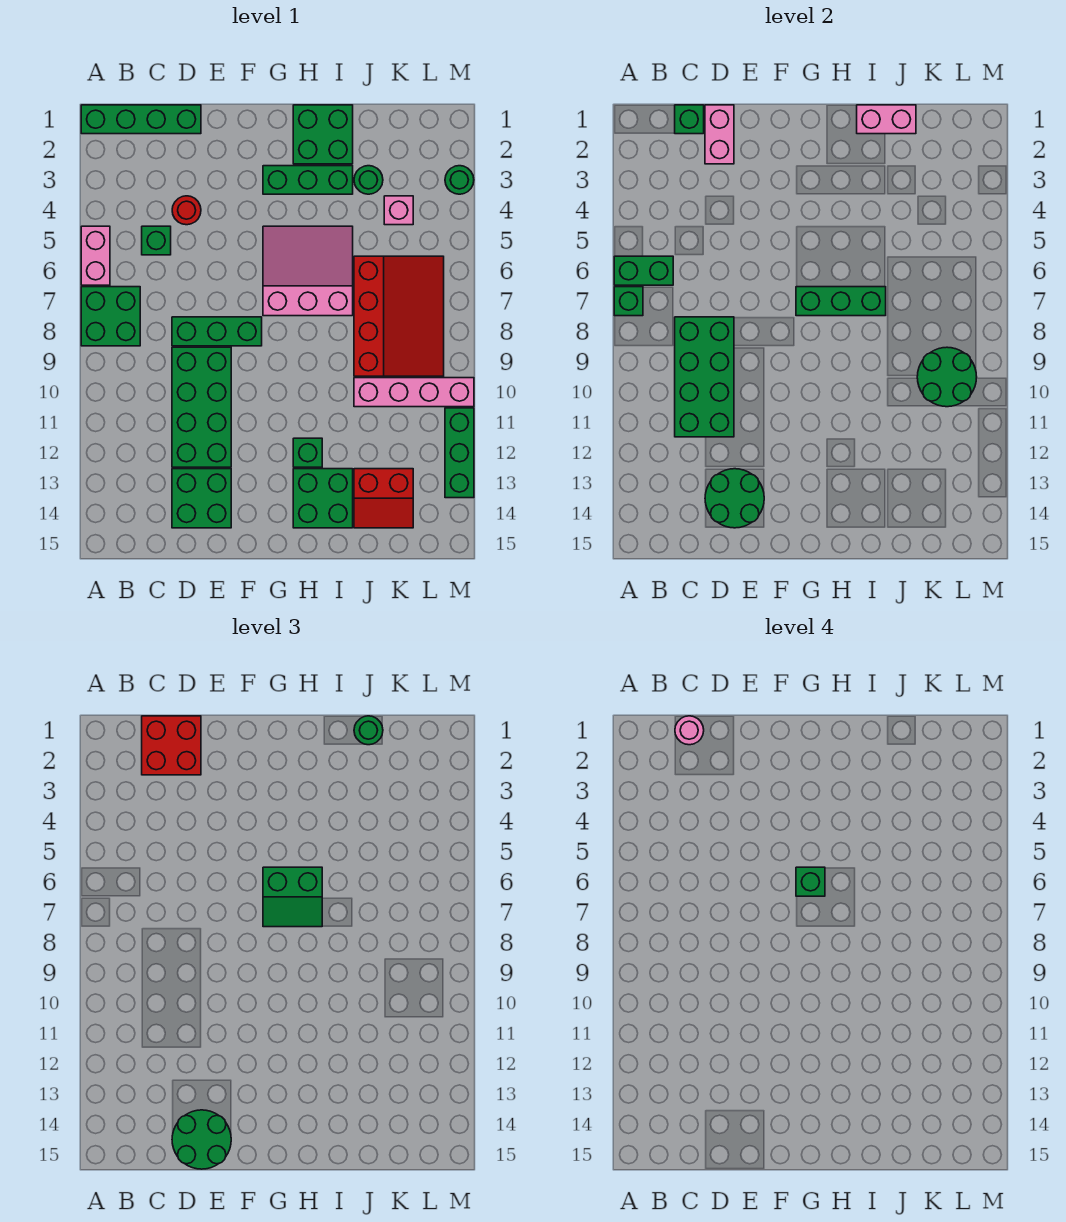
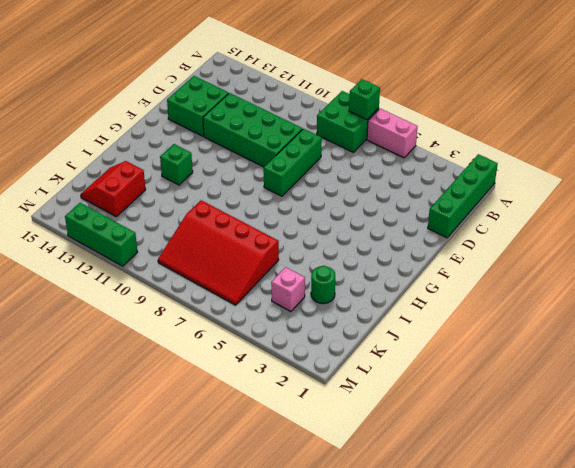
none -> green 1x1 brick [142,226,171,255]
none -> red 1x1 round brick [172,196,201,225]
none -> green 1x3 brick [263,166,353,194]
none -> pink 3x3 slope [263,226,353,316]

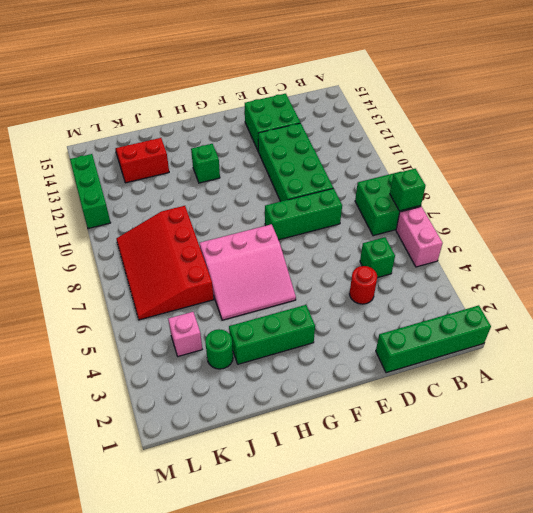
none -> green 2x2 brick [293,105,353,164]
none -> green 2x2 brick [293,469,353,528]
none -> pink 1x4 brick [354,378,474,407]
none -> green 1x1 round brick [445,166,474,194]

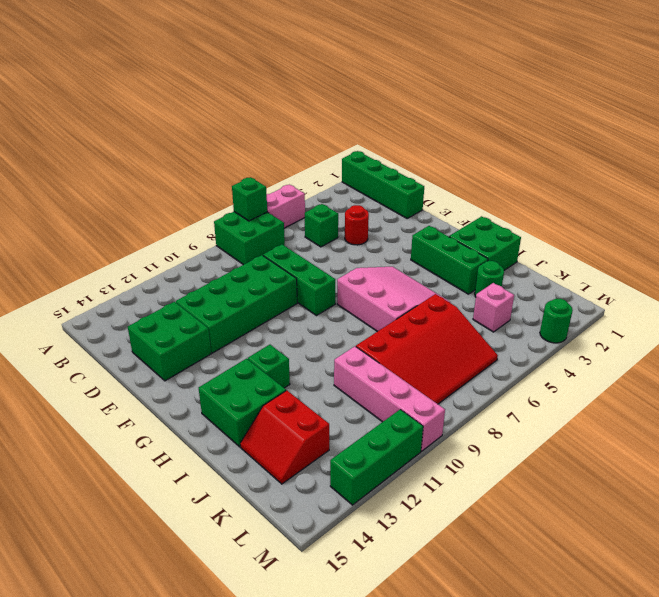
none -> green 1x2 brick [614,256,673,285]
none -> green 1x1 brick [675,105,704,134]
none -> green 2x4 brick [675,317,734,437]
none -> pink 1x2 brick [705,105,734,164]

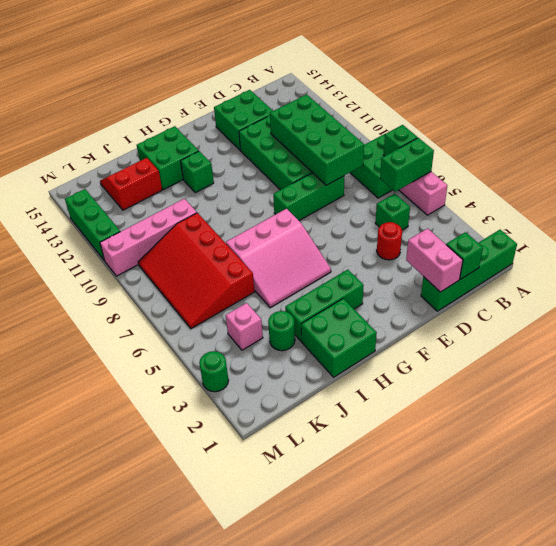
none -> green 2x2 round brick [705,469,764,528]
none -> green 1x3 brick [796,287,886,316]
none -> pink 1x2 brick [857,105,916,134]
none -> green 2x2 round brick [917,347,977,407]

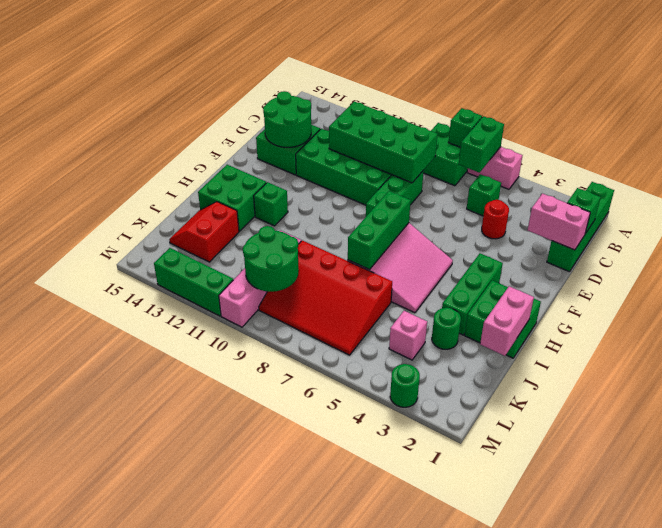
none -> red 2x2 brick [142,716,201,775]
none -> green 2x2 round brick [172,1110,231,1169]
none -> green 2x2 slope [263,867,322,927]
none -> green 1x1 round brick [354,716,383,745]

